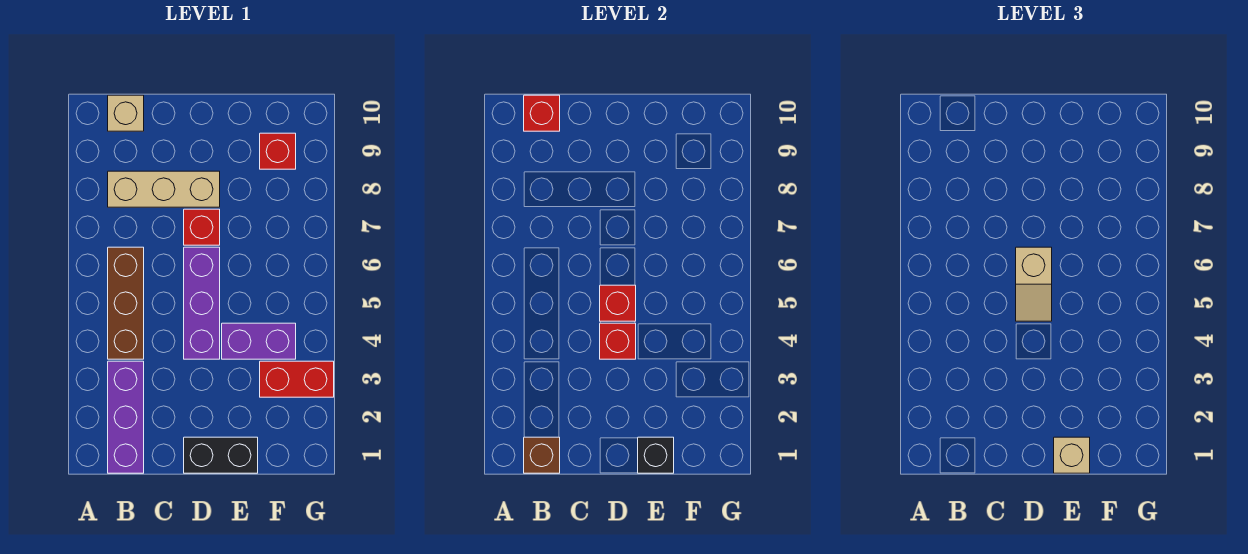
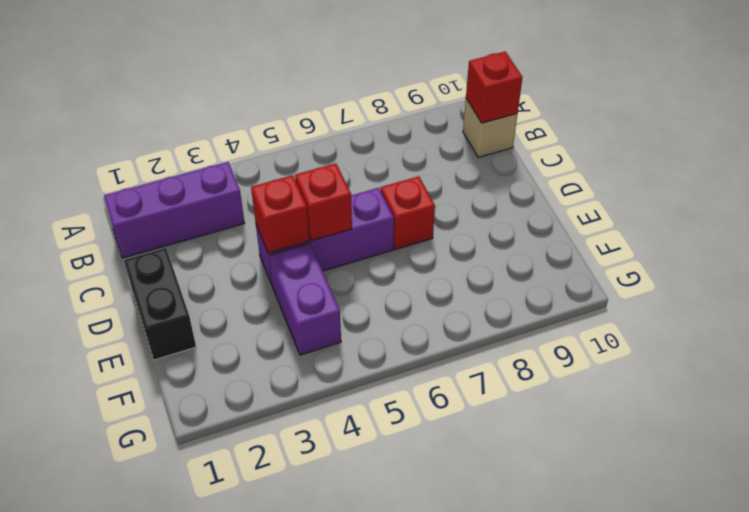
none -> brown 1x3 brick [108,247,144,359]
none -> tan 1x3 brick [108,171,220,207]
none -> red 1x2 brick [260,361,334,397]

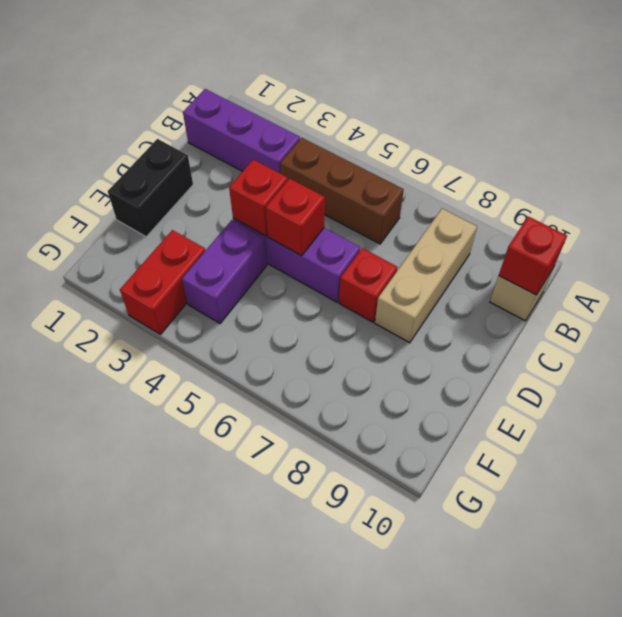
none -> red 1x1 brick [260,133,296,169]
none -> brown 1x1 brick [524,437,560,473]
none -> black 1x1 brick [638,437,674,473]

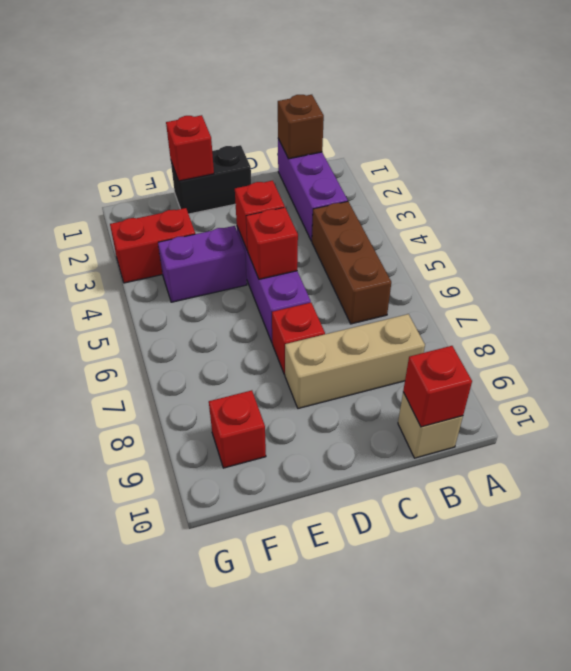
red 1x1 brick [166,115,214,181] -> black 1x1 brick [638,437,674,473]
none -> tan 1x2 slope [1016,247,1052,321]
none -> tan 1x1 brick [1054,437,1090,473]

